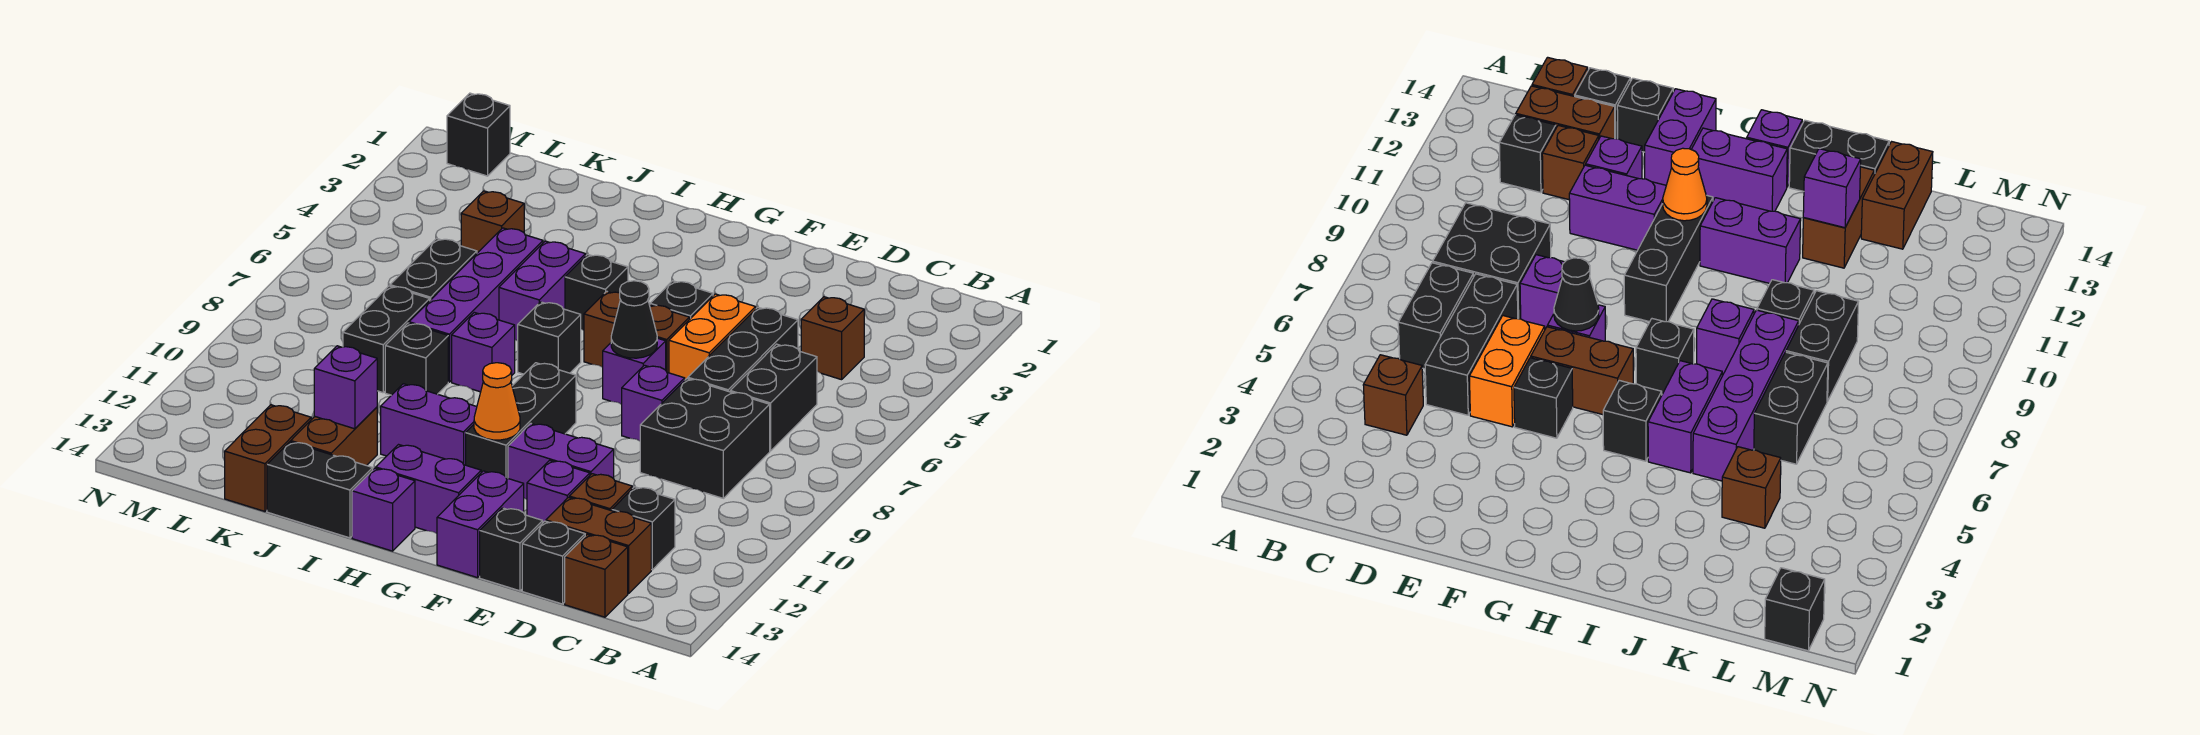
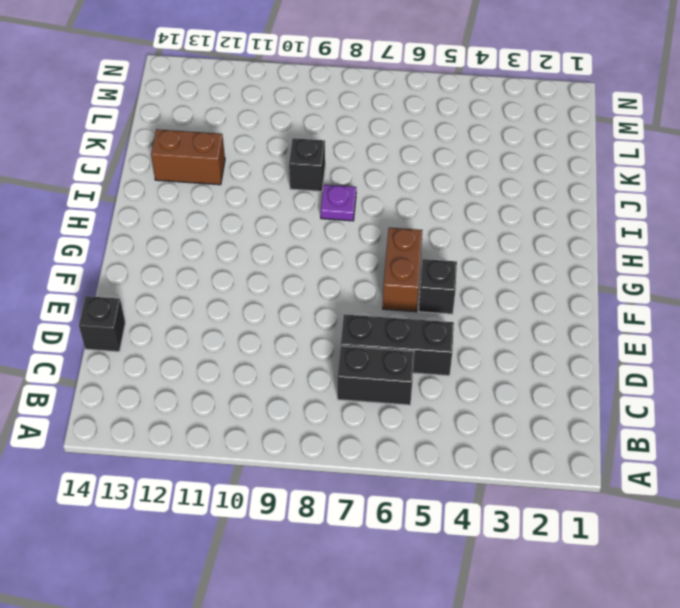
purple 1x1 plate [321,185,356,221] -> purple 1x1 brick [452,312,515,392]
none -> brown 1x1 brick [801,297,864,380]
none -> black 2x2 brick [640,379,770,498]
none -> black 1x1 brick [612,487,675,570]
none -> brown 1x2 brick [546,497,651,593]

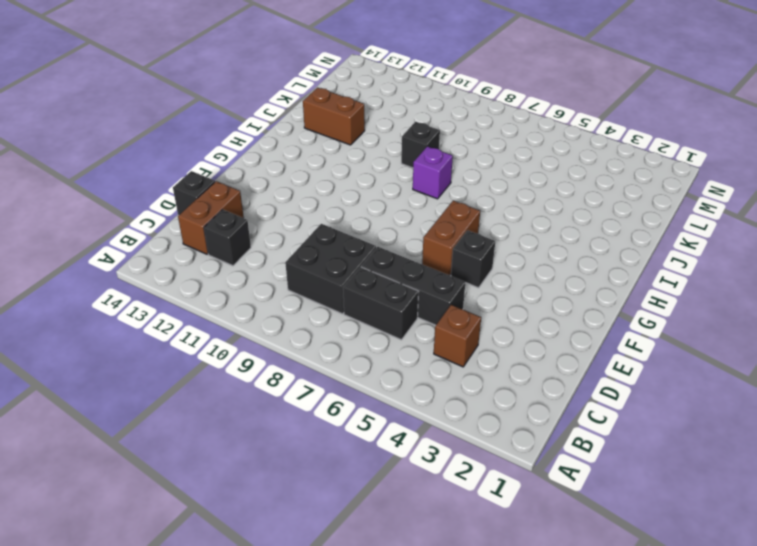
none -> brown 1x1 brick [565,534,628,617]
none -> brown 1x1 brick [569,474,632,511]
none -> orange 1x2 brick [669,294,756,380]
none -> purple 1x1 brick [622,365,685,441]

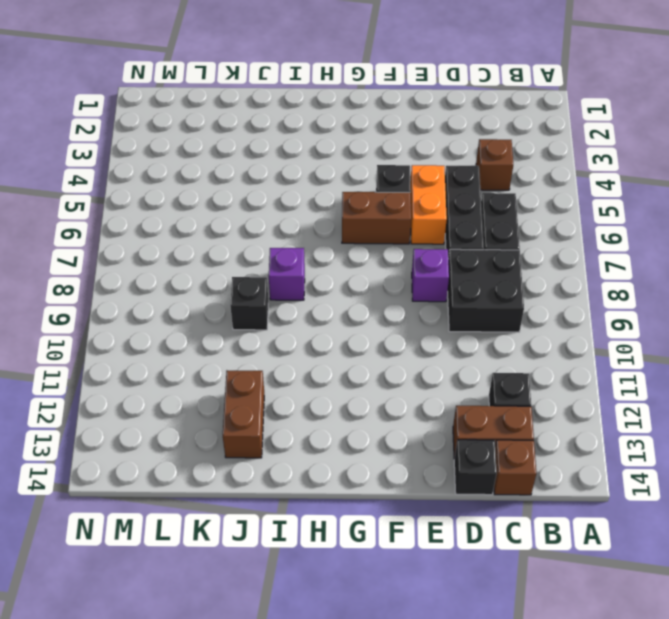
none -> brown 1x1 brick [569,474,632,511]
none -> purple 1x2 brick [508,423,614,499]
none -> purple 1x1 brick [527,460,590,522]
none -> black 1x1 brick [480,508,543,591]

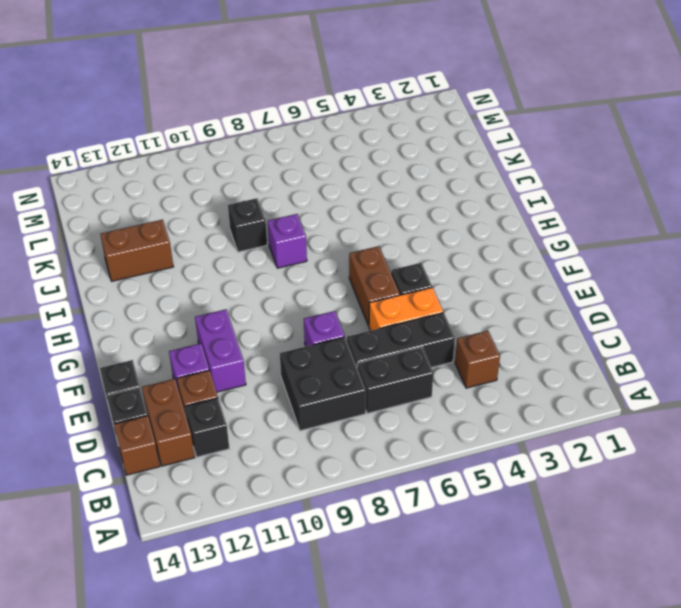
none -> purple 1x1 brick [603,338,666,404]
none -> purple 1x2 brick [437,471,524,578]
none -> black 1x3 brick [466,363,576,478]
none -> purple 1x2 brick [376,445,481,533]

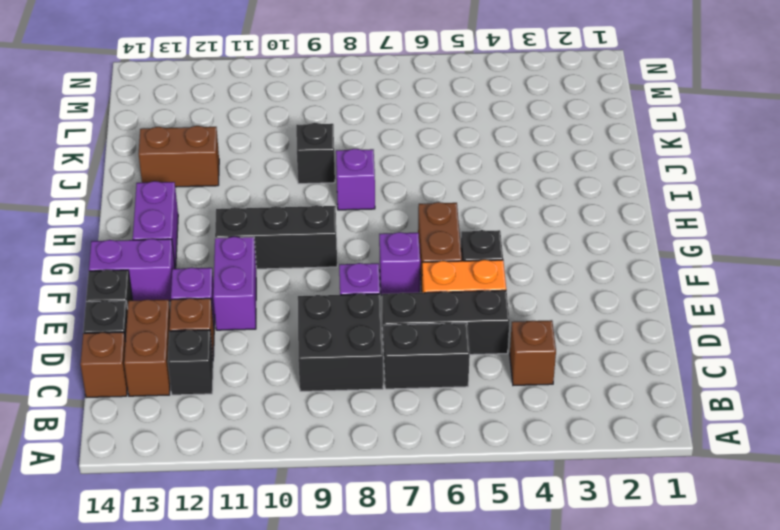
none -> black 1x1 brick [565,254,628,330]
none -> black 1x1 brick [518,302,581,374]
none -> purple 1x2 brick [381,384,477,465]
none -> purple 1x1 brick [352,468,415,551]

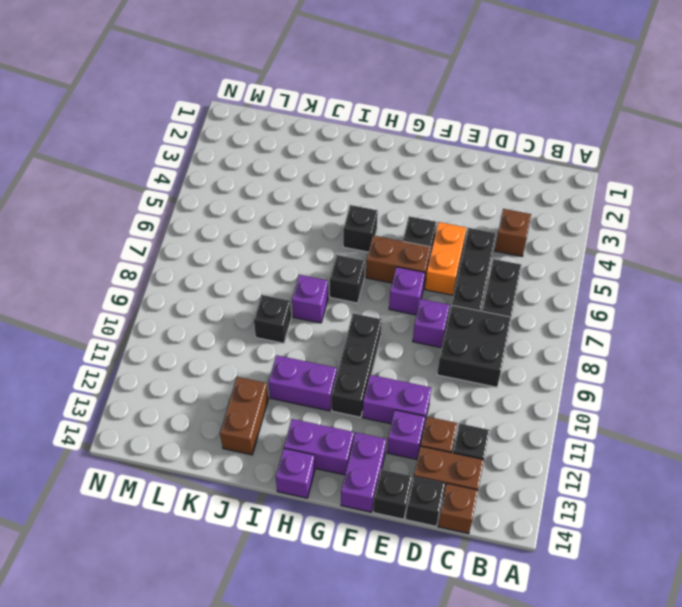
none -> purple 1x2 brick [499,241,586,341]
none -> black 1x2 brick [267,442,373,538]
none -> purple 1x4 brick [409,228,543,382]
none -> brown 1x1 brick [461,191,524,253]

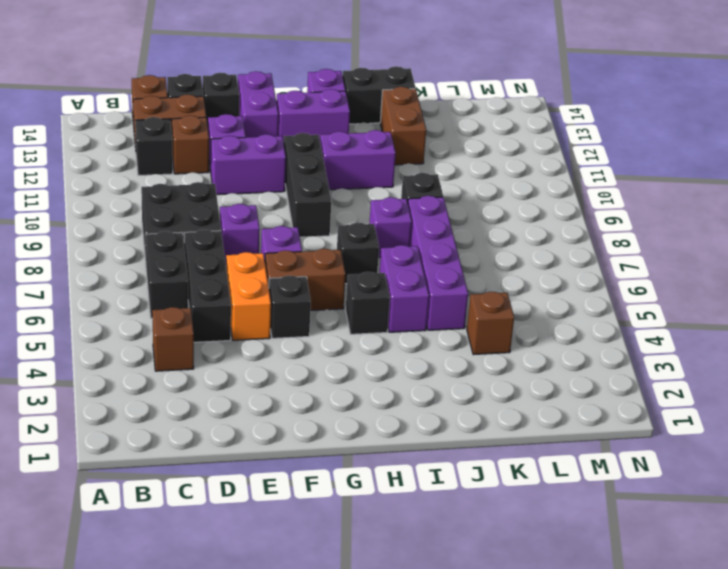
none -> black 1x2 brick [390,238,477,300]
none -> black 1x2 brick [343,286,430,393]
none -> brown 1x2 brick [225,405,311,511]
none -> black 1x1 brick [447,93,510,176]

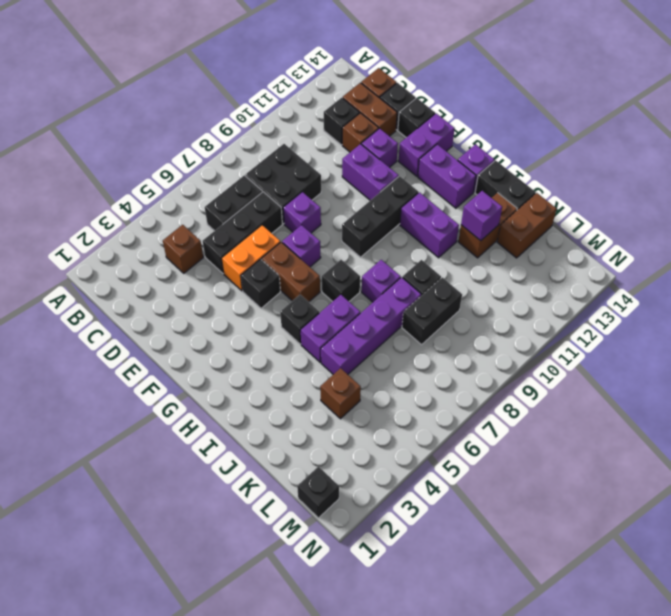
none -> black 1x2 brick [390,238,477,300]
none -> black 1x1 cone [611,281,657,358]
none -> orange 1x1 cone [474,363,520,440]

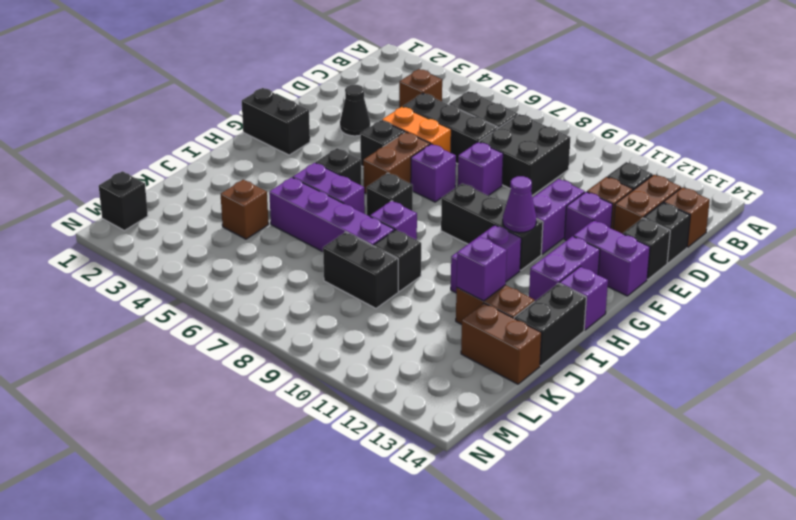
black 1x1 cone [340,85,370,136] -> black 1x1 cone moved to [611,281,657,358]
black 1x2 brick [242,88,310,155] -> black 1x2 brick moved to [390,238,477,300]
purple 1x1 cone [503,176,536,233] -> orange 1x1 cone [474,363,520,440]

